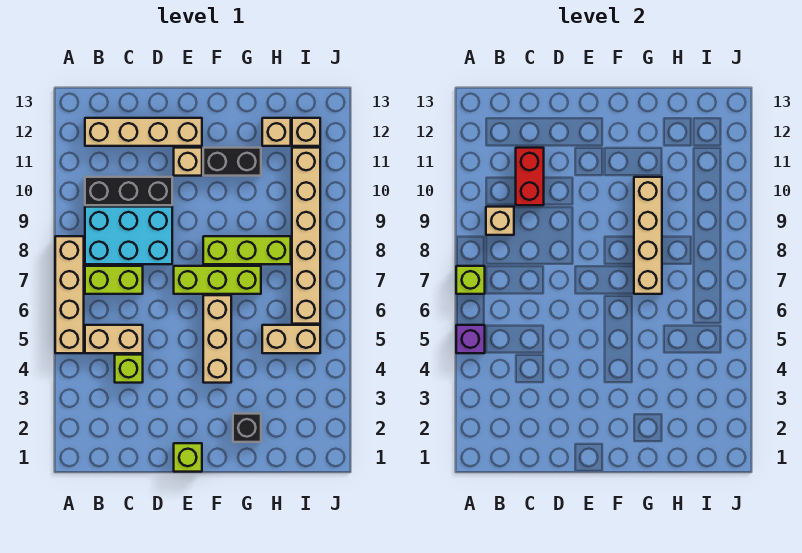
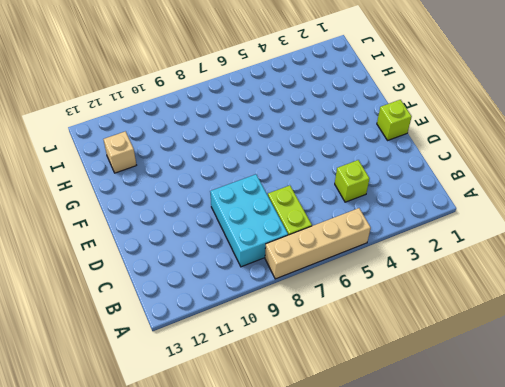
none -> tan 1x2 brick [85,325,143,353]
none -> black 1x3 brick [85,177,172,205]
none -> tan 1x4 brick [85,118,202,146]

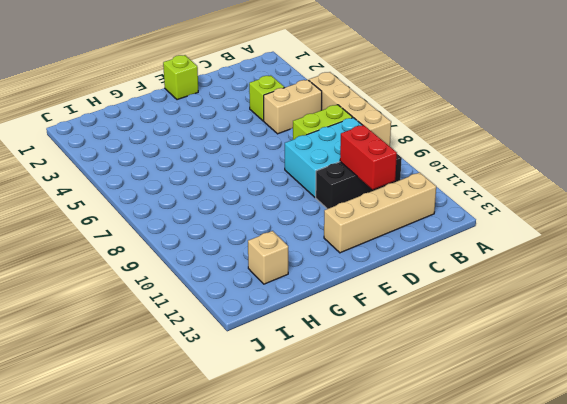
none -> lime 1x3 brick [174,266,261,294]
none -> tan 1x1 brick [174,148,202,176]
none -> tan 1x3 brick [203,295,231,383]

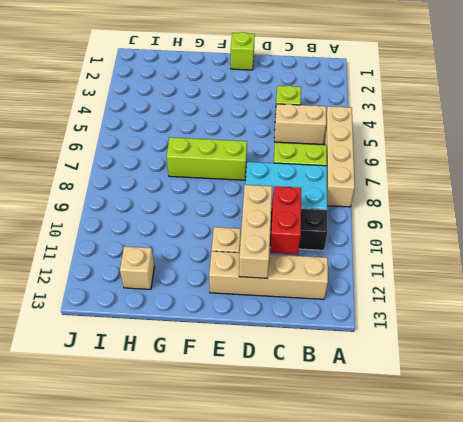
tan 1x3 brick [239,185,272,278] -> tan 1x3 brick moved to [203,295,231,383]
none -> lime 1x3 brick [203,236,291,264]
none -> black 1x2 brick [203,148,261,176]
none -> black 1x1 brick [233,414,261,442]

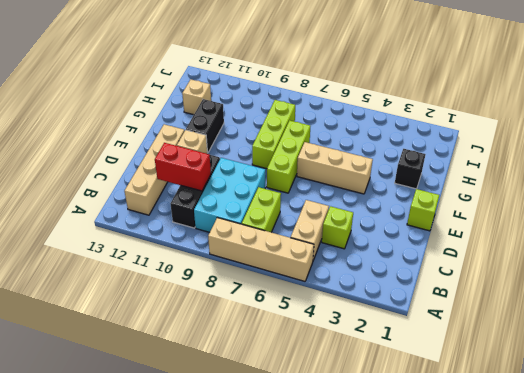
none -> tan 1x2 brick [262,325,320,353]
none -> tan 1x6 brick [292,148,320,324]
none -> tan 1x1 brick [292,118,320,146]

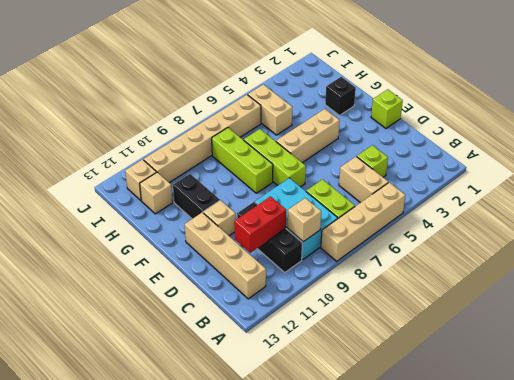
none -> purple 1x1 brick [456,325,485,353]
none -> lime 1x1 brick [456,266,485,294]
none -> tan 1x4 brick [634,177,662,294]

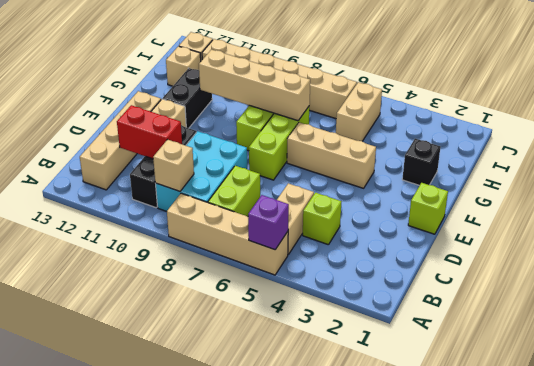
none -> lime 1x1 brick [456,266,485,294]

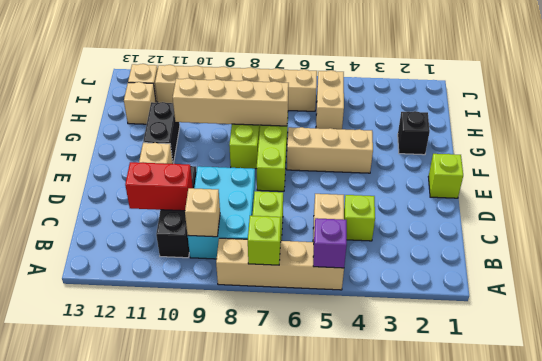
none -> tan 1x4 brick [85,118,202,146]

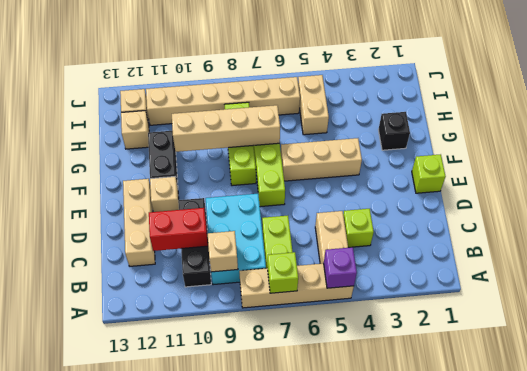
tan 1x3 brick [123,179,155,266] -> tan 1x4 brick [85,118,202,146]

